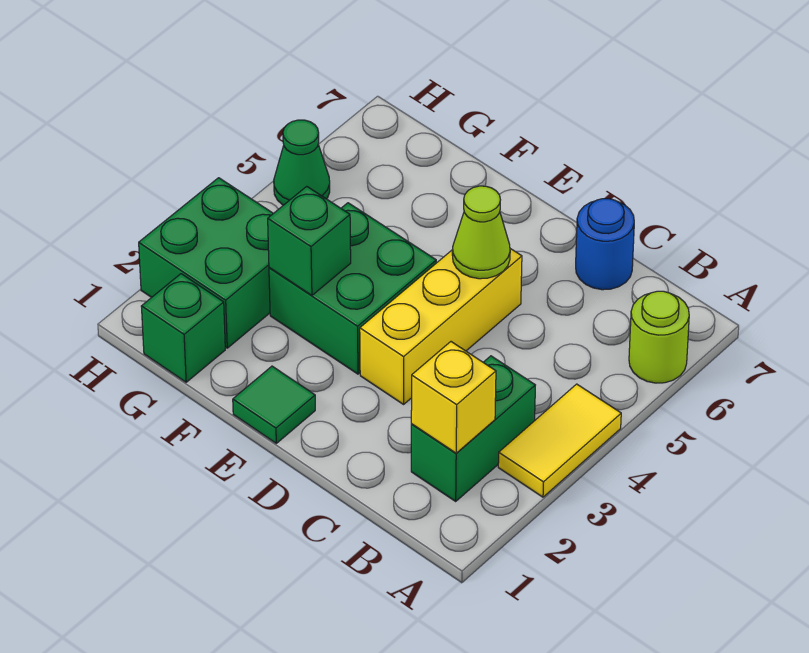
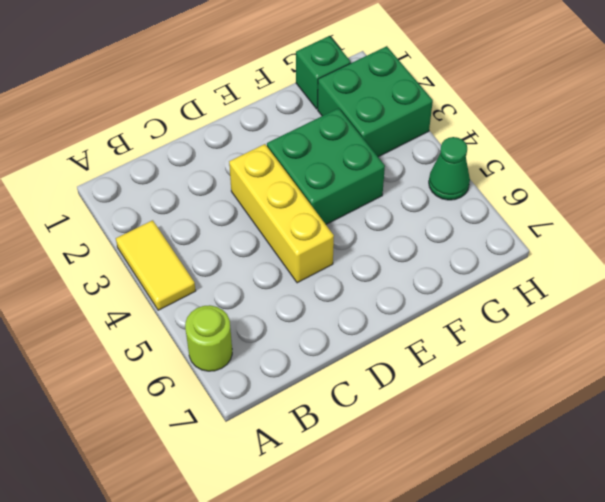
none -> green 1x2 brick [411,356,535,501]
none -> blue 1x1 round brick [576,199,634,290]
none -> green 1x1 tile [233,366,315,443]

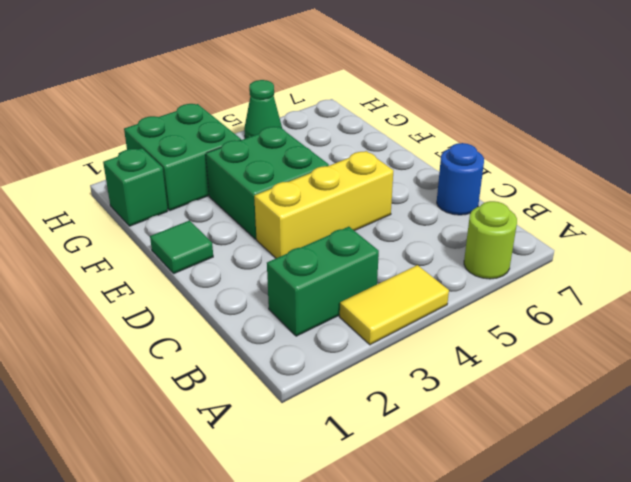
none -> yellow 1x1 brick [411,342,496,453]
none -> lime 1x1 cone [452,186,510,279]
none -> green 1x1 brick [268,186,351,295]

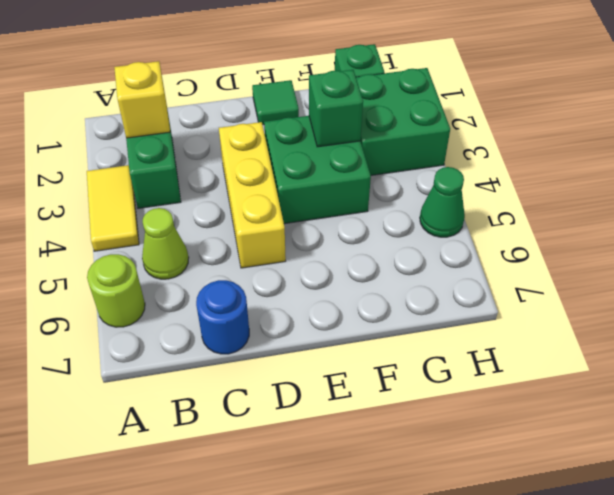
lime 1x1 cone [142,208,189,279] -> lime 1x1 cone moved to [452,186,510,279]

